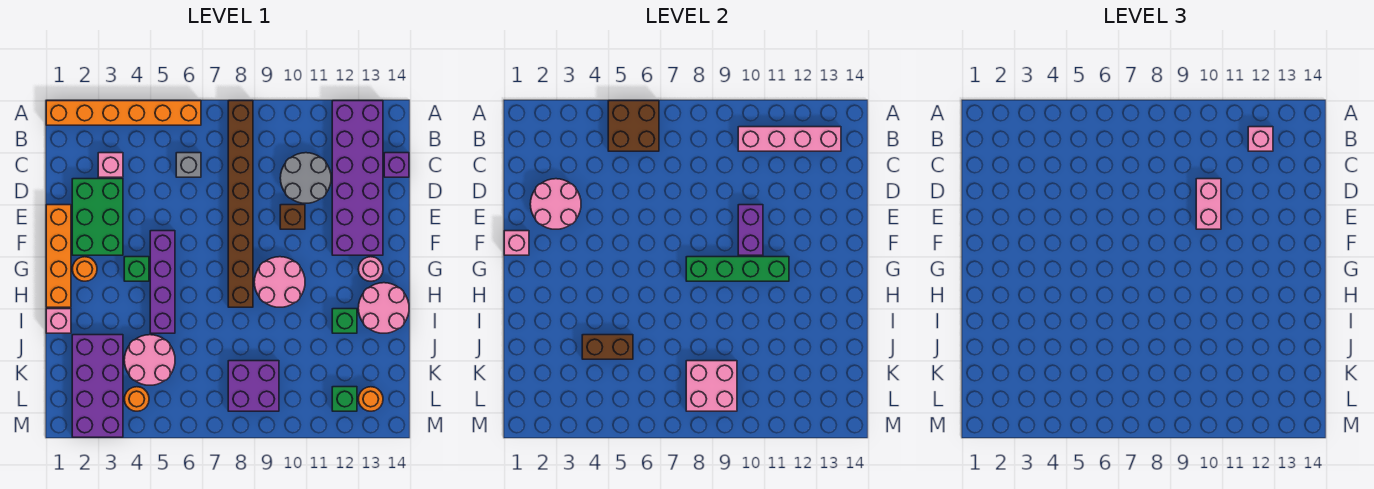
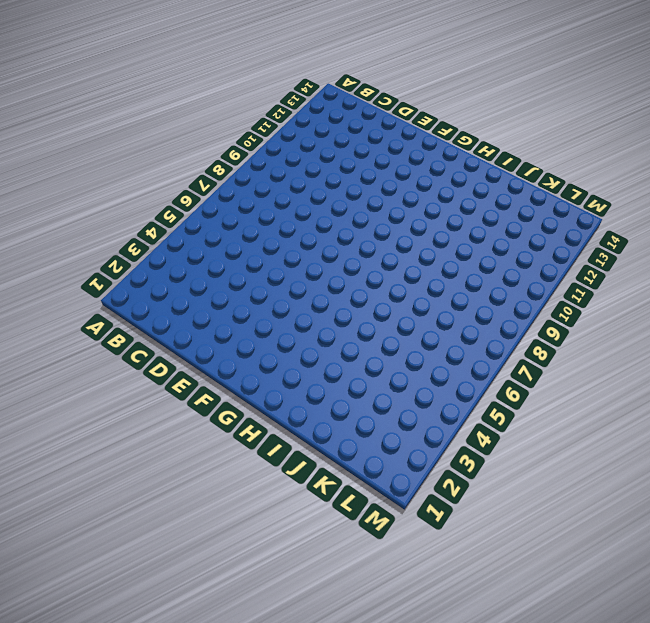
none -> orange 1x6 brick [46,101,201,125]
none -> brown 1x8 brick [228,101,253,307]
none -> purple 2x6 brick [332,101,383,255]
none -> pink 1x1 brick [98,153,123,177]

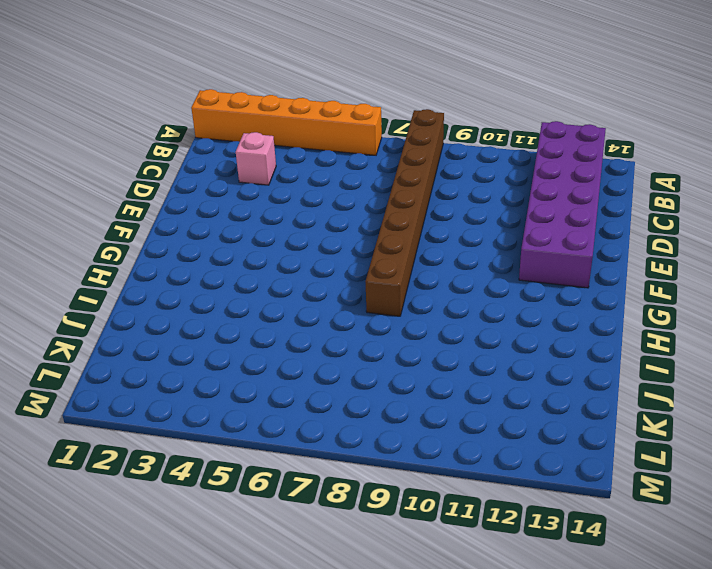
none -> grey 1x1 brick [176,153,201,177]
none -> grey 2x2 round brick [280,153,331,203]
none -> purple 1x1 brick [384,153,409,177]
none -> green 2x3 brick [72,179,123,255]

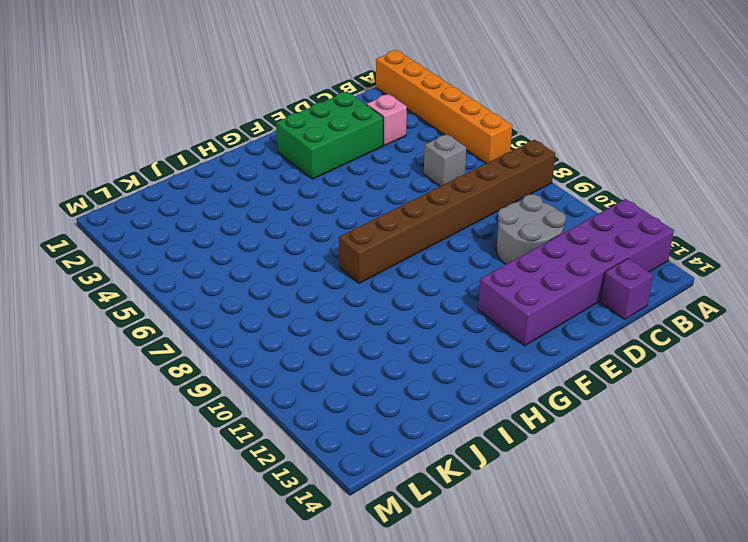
none -> orange 1x4 brick [46,205,71,307]
none -> brown 1x1 brick [280,205,305,229]
none -> purple 1x4 brick [150,231,175,333]
none -> orange 1x1 round brick [72,257,97,281]

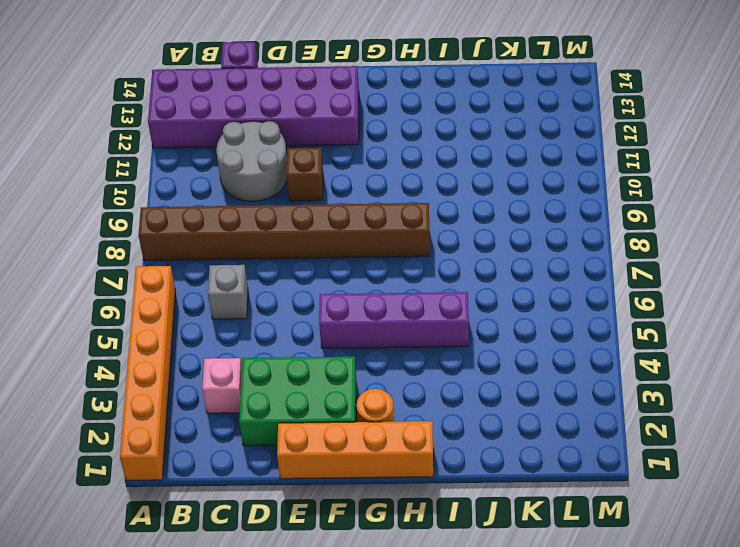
none -> green 1x1 brick [124,257,149,281]
none -> pink 2x2 round brick [254,257,305,307]
none -> pink 1x1 round brick [358,257,383,281]
none -> pink 2x2 round brick [358,283,409,333]

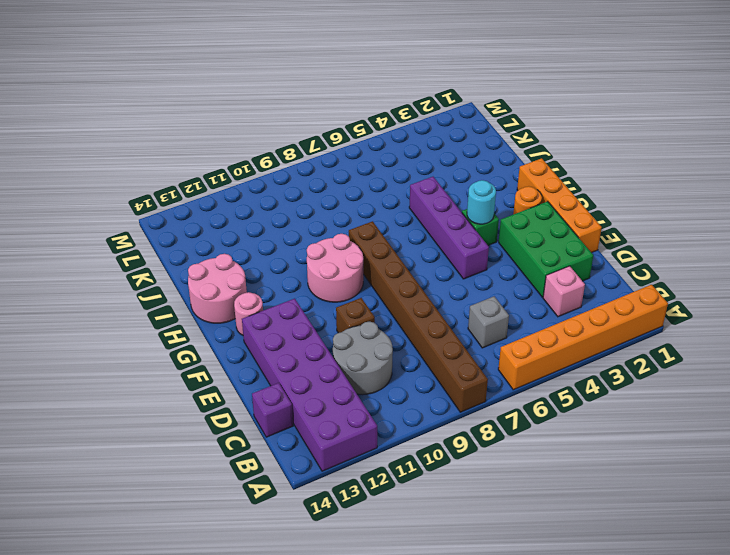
cyan 1x1 round brick [467,180,496,224] -> none
none -> pink 1x1 brick [46,309,71,333]
none -> green 1x1 brick [332,309,357,333]
none -> purple 2x4 brick [72,335,123,437]
none -> pink 2x2 round brick [124,335,175,385]

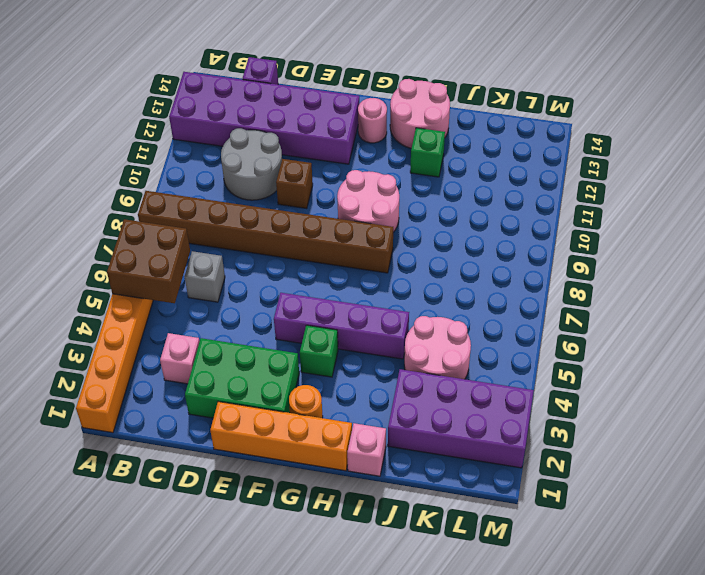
none -> purple 2x2 brick [228,361,279,411]
none -> orange 1x1 round brick [124,387,149,411]
none -> green 1x1 brick [332,387,357,411]
none -> orange 1x1 round brick [358,387,383,411]

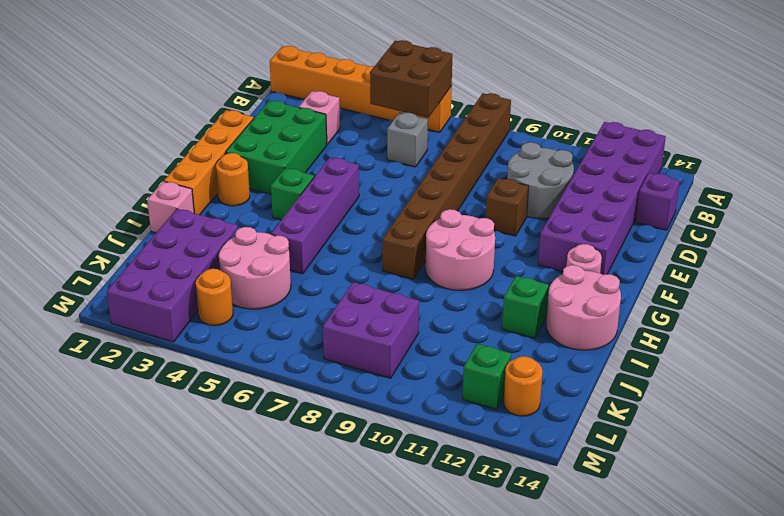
none -> pink 1x4 brick [738,127,841,151]
none -> pink 2x2 round brick [530,179,581,229]
none -> purple 1x2 brick [738,205,763,255]
none -> pink 1x1 brick [504,231,529,255]

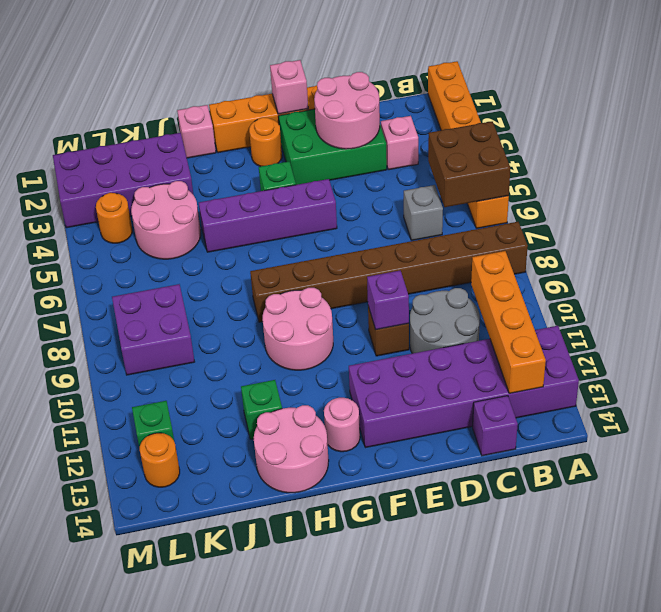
orange 1x4 brick [471,251,546,393] -> pink 1x4 brick [738,127,841,151]
purple 1x1 brick [367,271,409,330] -> purple 1x2 brick [738,205,763,255]
none -> green 1x4 brick [686,257,789,281]
none -> brown 1x2 brick [582,335,633,359]
none -> pink 2x2 brick [686,361,737,411]
none -> pink 1x1 brick [1248,127,1273,151]

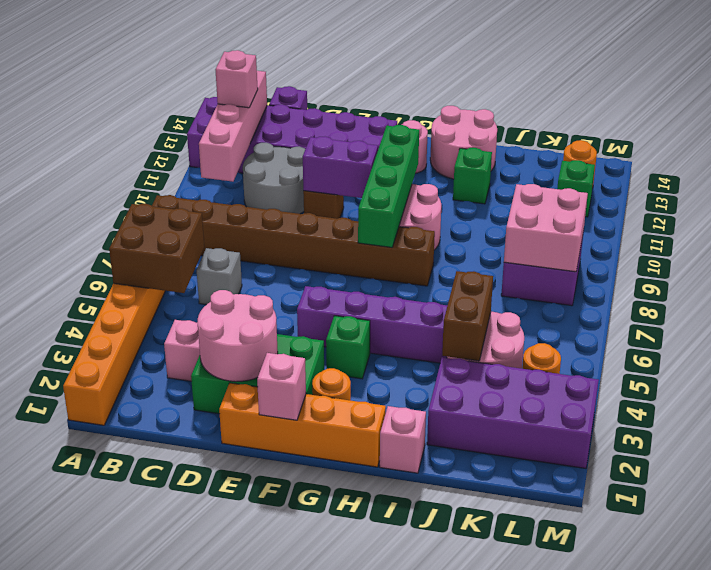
none -> pink 1x2 brick [1196,179,1221,229]

